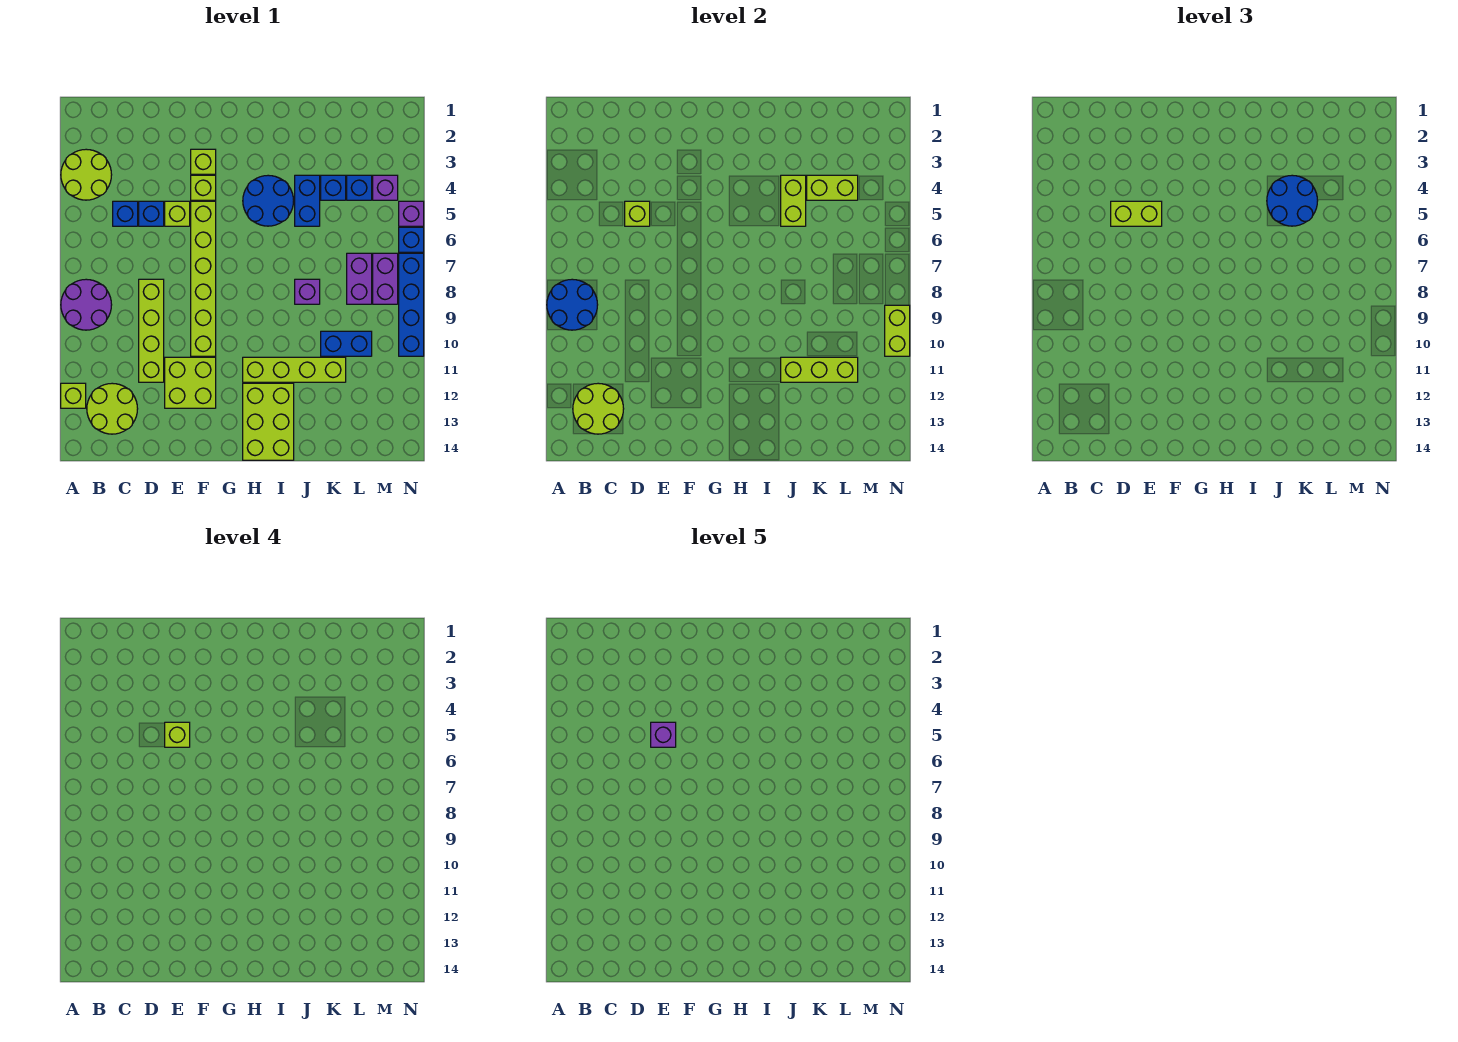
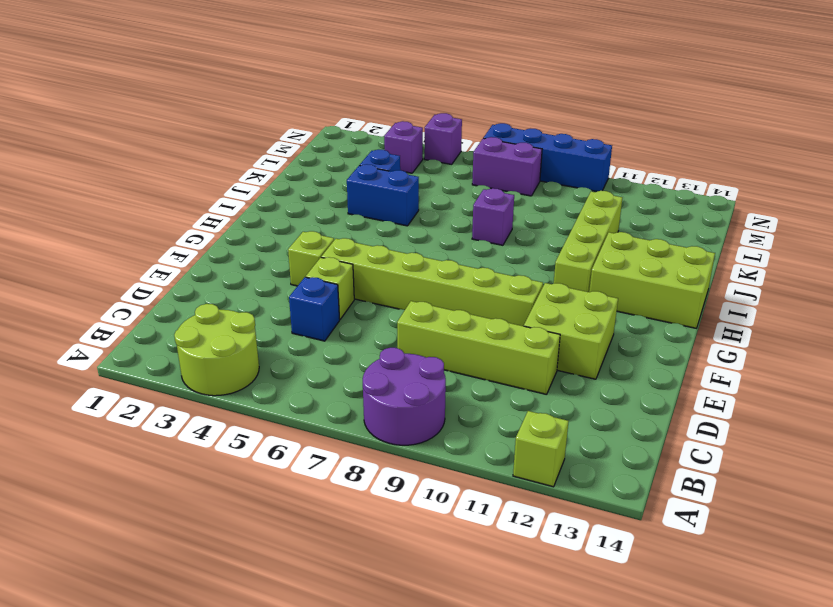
none -> lime 2x2 round brick [87,383,138,434]
none -> blue 1x1 brick [113,201,138,226]
none -> lime 1x1 brick [191,149,216,174]
none -> blue 2x2 round brick [243,175,294,226]

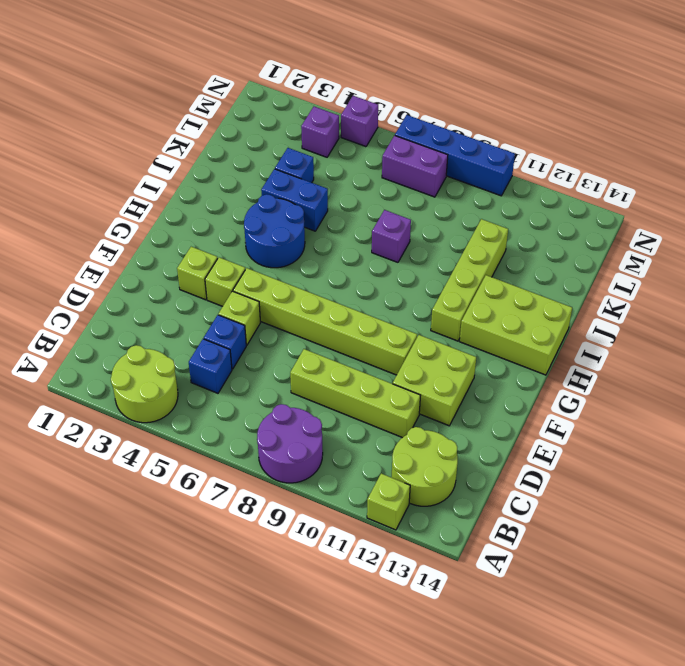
none -> blue 1x2 brick [321,331,372,356]
none -> blue 1x1 brick [347,175,372,200]
none -> purple 1x2 brick [347,253,372,304]
none -> blue 1x1 brick [399,227,424,252]

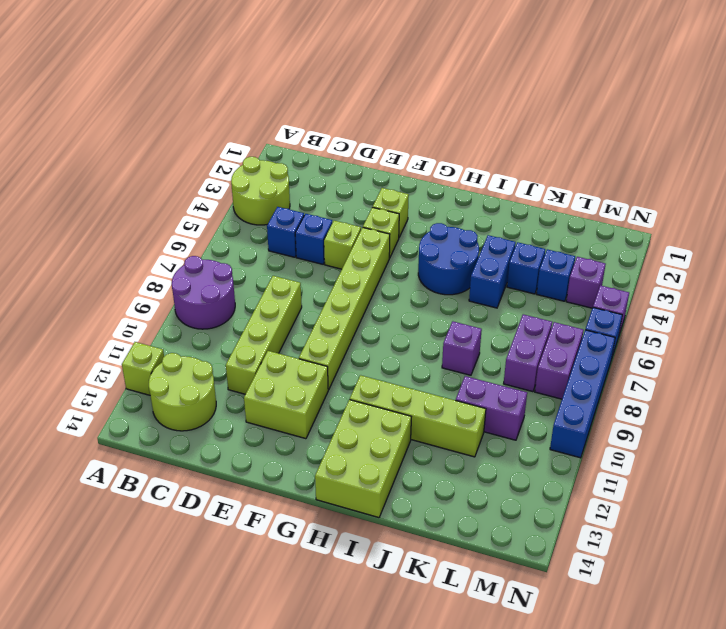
purple 1x2 brick [456,376,527,440] -> blue 1x2 brick [321,331,372,356]
none -> blue 2x2 round brick [547,279,598,330]
none -> lime 2x2 round brick [573,383,624,434]
none -> lime 1x1 brick [625,201,650,226]
none -> lime 1x2 brick [781,175,806,226]

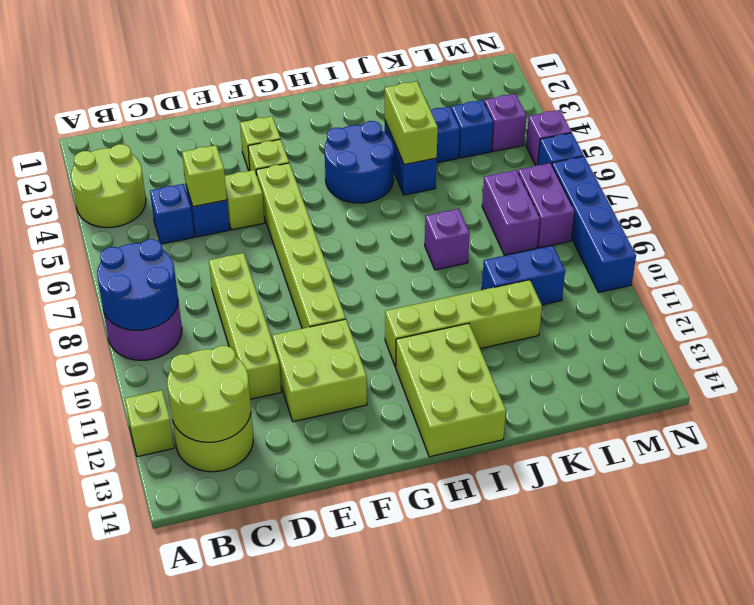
none -> lime 1x3 brick [781,357,858,382]
none -> lime 1x2 brick [807,175,858,200]
none -> lime 1x2 brick [885,305,910,356]
none -> lime 1x2 brick [1111,201,1162,226]

